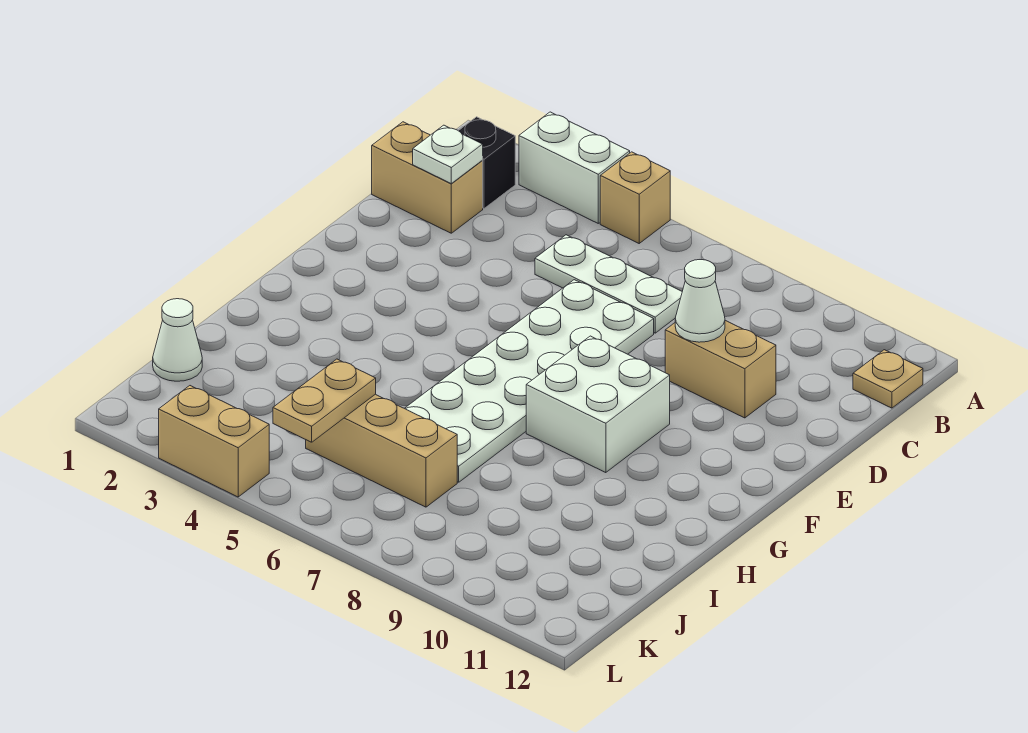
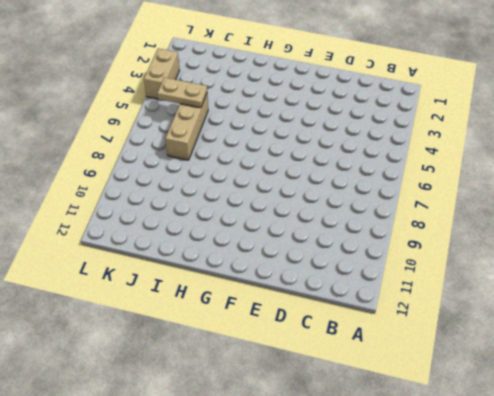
none -> white 1x2 brick [519,112,630,223]
none -> tan 1x1 brick [600,152,670,243]
none -> black 1x1 brick [458,117,515,208]

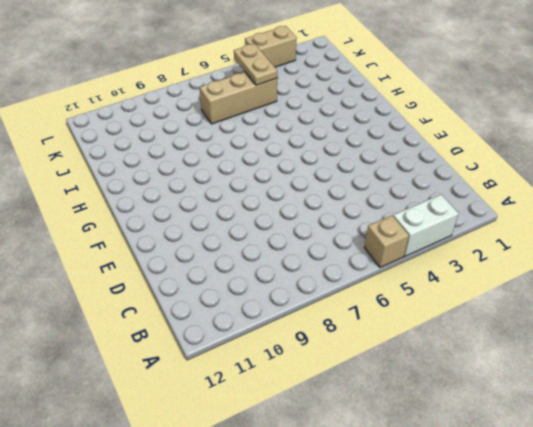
none -> black 1x1 brick [458,117,515,208]
none -> tan 1x1 plate [853,350,923,408]
none -> tan 1x2 brick [372,122,483,233]

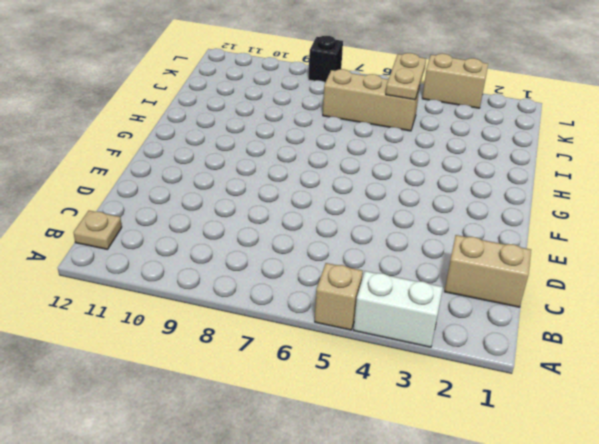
black 1x1 brick [308,36,343,82] -> black 1x1 brick moved to [458,117,515,208]
none -> white 1x3 plate [535,235,682,333]
none -> white 2x6 plate [405,280,654,482]
none -> tan 1x2 brick [665,320,776,418]

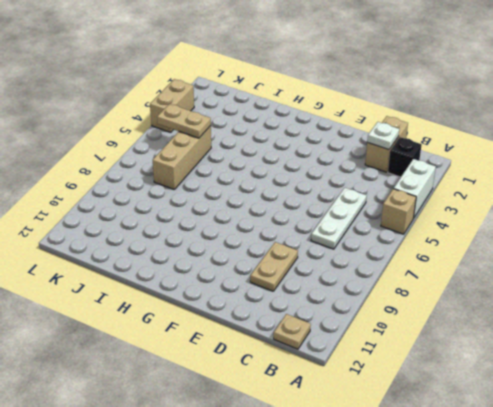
tan 1x2 plate [250,242,298,291] -> tan 1x2 brick [665,320,776,418]
none -> white 2x6 plate [405,280,654,482]
none -> white 2x2 brick [526,336,670,473]
none -> white 1x1 cone [153,299,202,381]

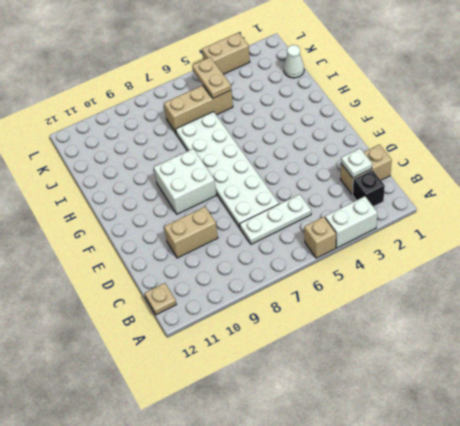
none -> white 1x1 cone [675,260,725,342]

